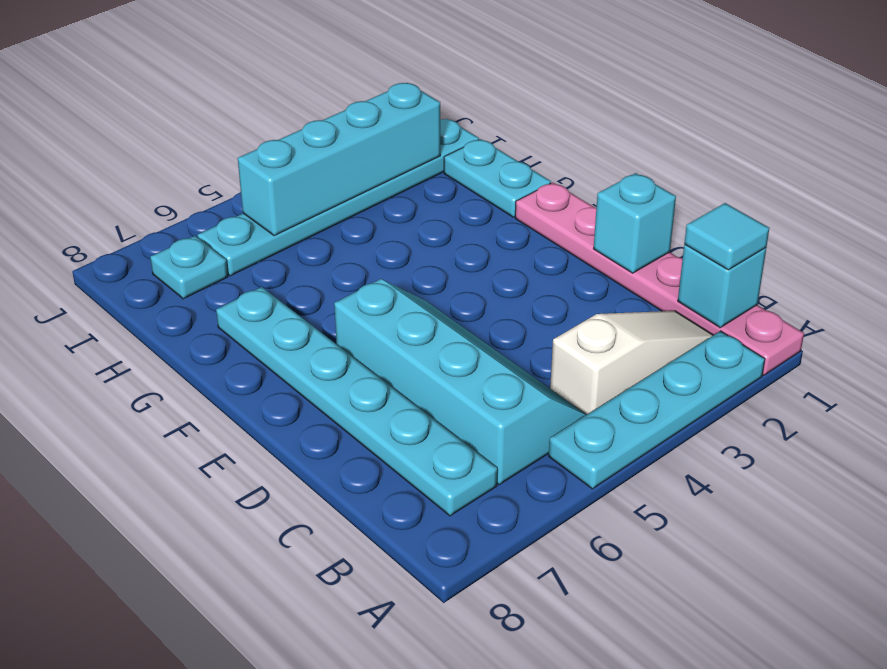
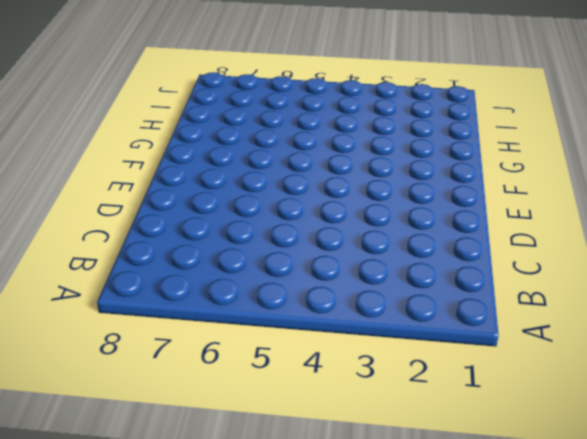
none -> pink 1x6 plate [515,182,804,375]
none -> cyan 1x4 plate [549,331,765,489]
none -> white 1x3 slope [550,311,713,414]

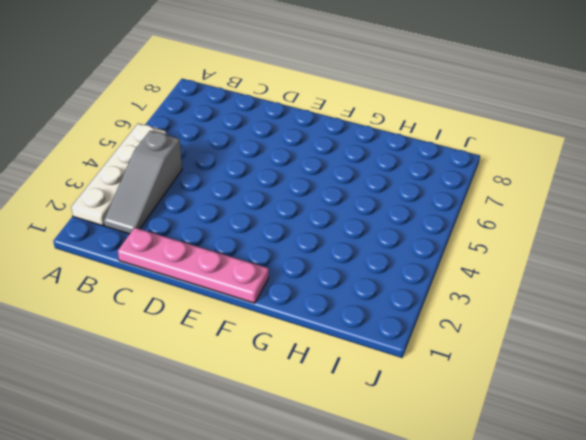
white 1x4 plate [71,124,166,226] -> cyan 1x4 plate [549,331,765,489]
grey 1x3 slope [104,131,182,234] -> white 1x3 slope [550,311,713,414]
pink 1x4 plate [118,228,269,303] -> pink 1x6 plate [515,182,804,375]
none -> cyan 2x4 slope [334,279,587,485]
none -> cyan 1x6 plate [216,287,497,516]
none -> cyan 1x2 plate [444,139,551,217]

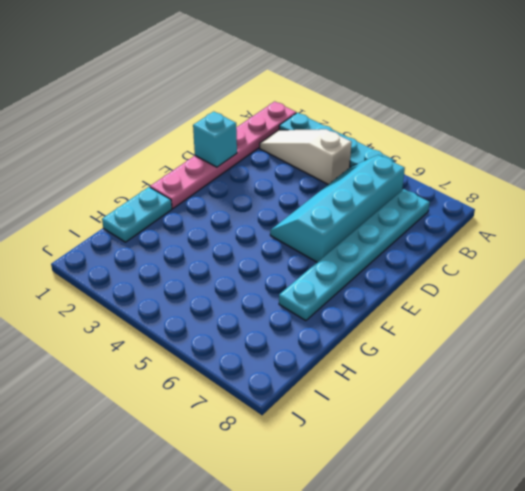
none -> cyan 1x6 plate [197,119,479,276]
none -> cyan 1x1 plate [150,236,228,299]
none -> cyan 1x1 brick [678,245,766,327]

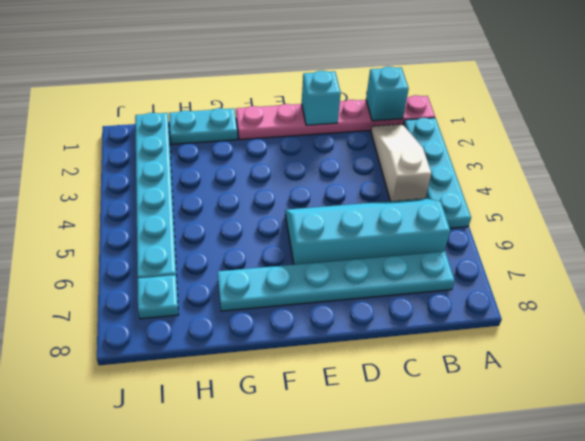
none -> cyan 1x4 brick [238,83,440,236]
none -> cyan 1x1 tile [684,203,769,270]

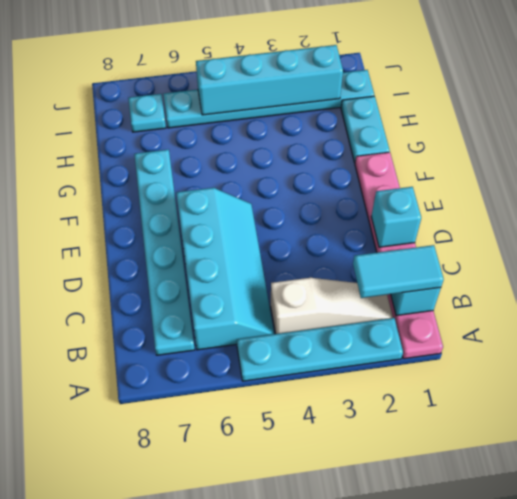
cyan 1x2 tile [353,245,444,298] -> cyan 1x1 tile [684,203,769,270]

